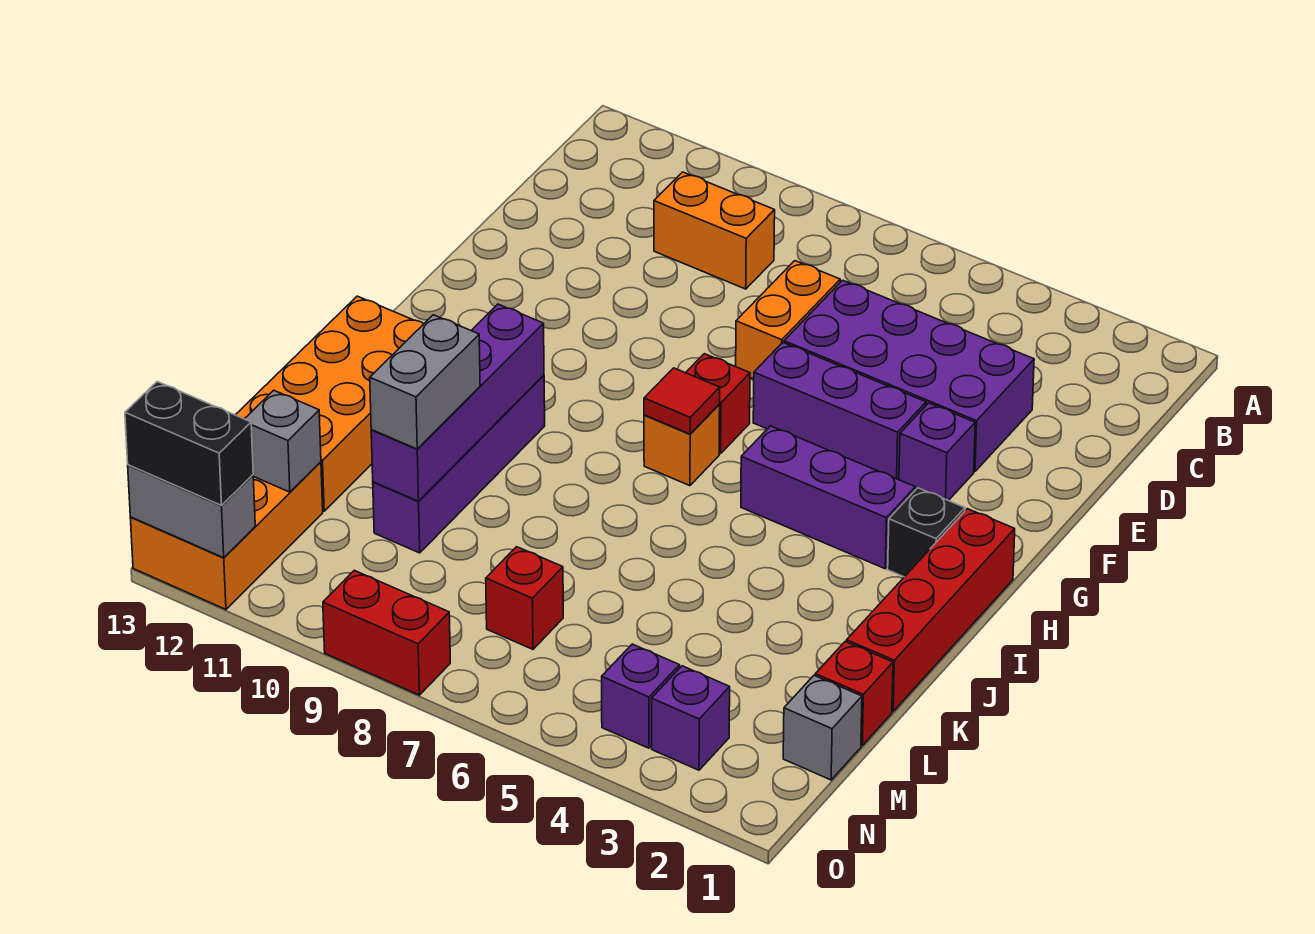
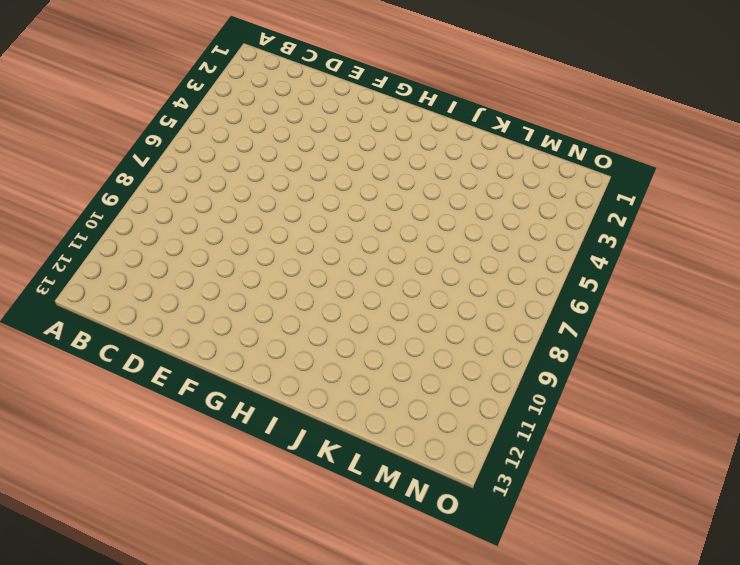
none -> orange 1x2 brick [654,172,775,289]
none -> purple 2x4 brick [784,280,1034,472]
none -> orange 1x2 brick [736,261,840,379]

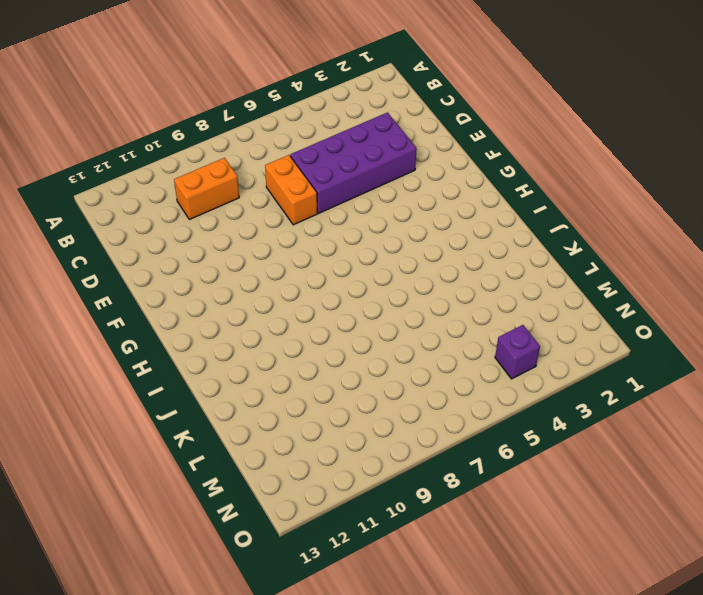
none -> purple 1x1 brick [899,403,975,501]
none -> purple 1x3 brick [753,343,926,480]
none -> red 1x1 brick [686,354,750,454]

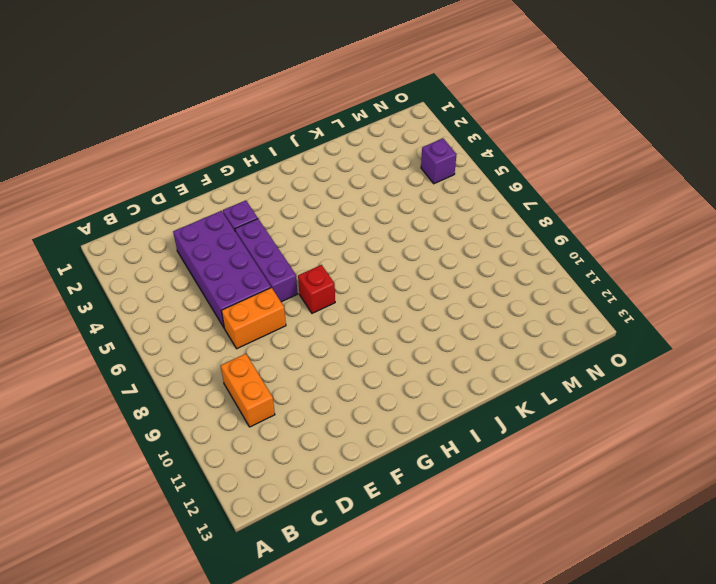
none -> red 1x4 brick [847,509,1015,711]
none -> black 1x1 brick [888,488,965,577]
none -> purple 1x3 brick [741,426,915,569]

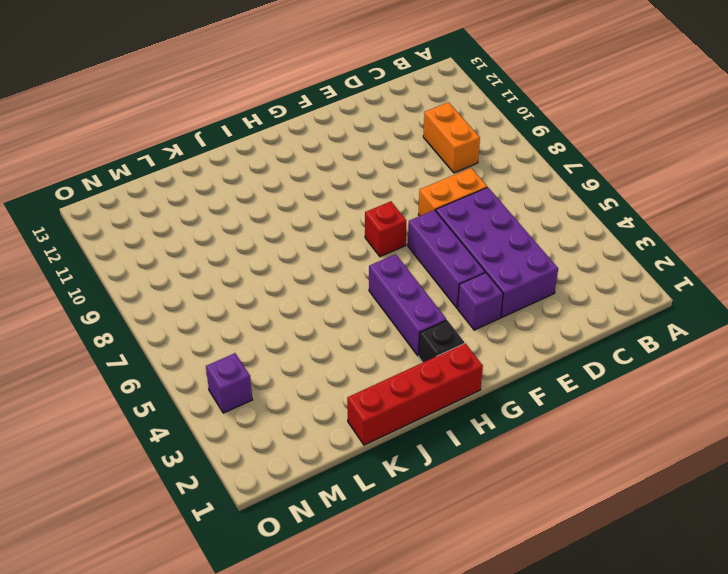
none -> orange 1x1 brick [644,405,720,486]
none -> purple 1x4 brick [373,375,545,553]
none -> orange 2x4 brick [236,296,423,511]

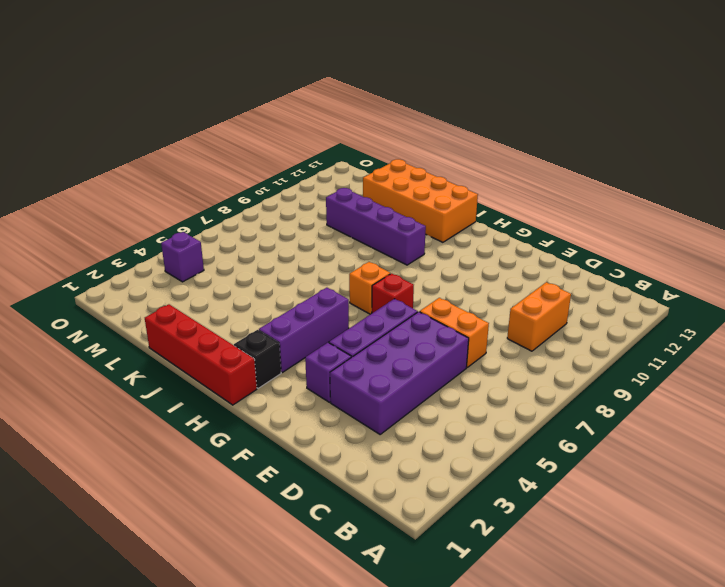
none -> red 1x1 brick [815,642,893,745]
none -> grey 1x1 brick [783,676,862,780]
none -> red 1x1 brick [486,547,563,649]

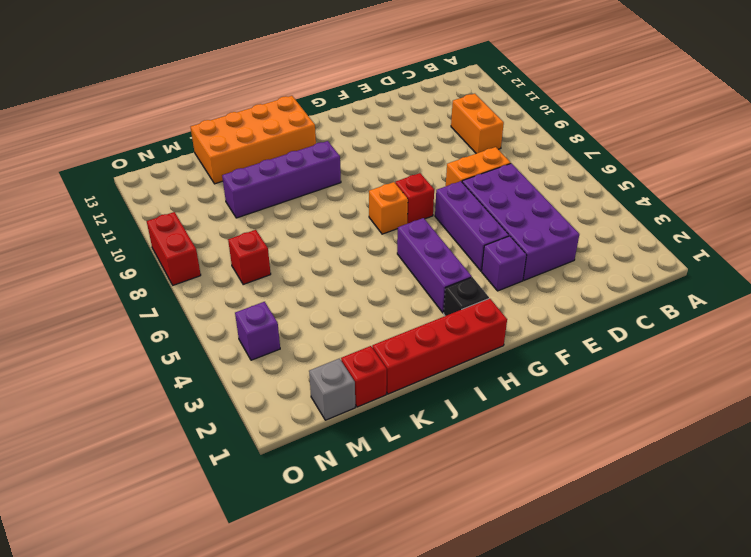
none -> orange 2x3 brick [130,462,323,609]
none -> purple 1x1 brick [652,666,730,770]
none -> red 1x1 tile [644,368,720,434]

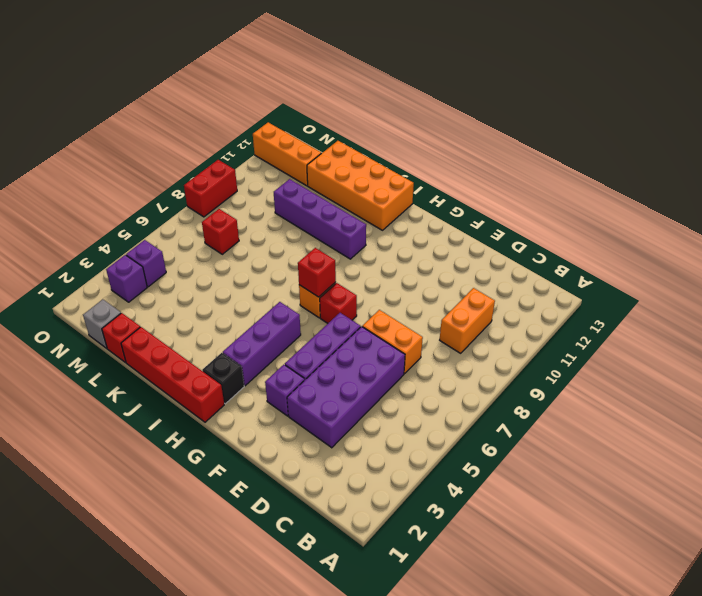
red 1x1 brick [298,248,336,297] -> red 1x1 tile [644,368,720,434]
orange 1x3 brick [253,122,321,186] -> orange 2x3 brick [130,462,323,609]
none -> purple 1x4 brick [371,304,544,501]
none -> grey 1x1 brick [245,390,321,492]
none -> grey 1x2 brick [128,465,255,558]

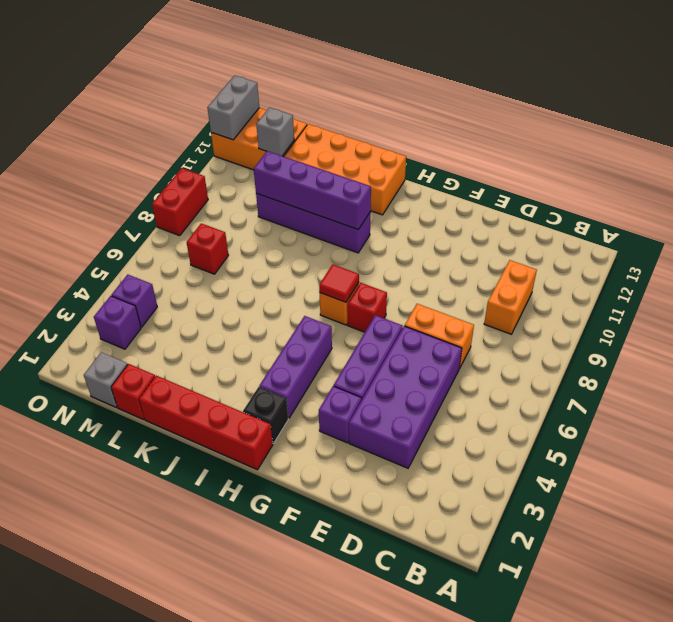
none -> grey 1x2 brick [370,315,480,449]
none -> black 1x2 brick [125,382,253,505]

